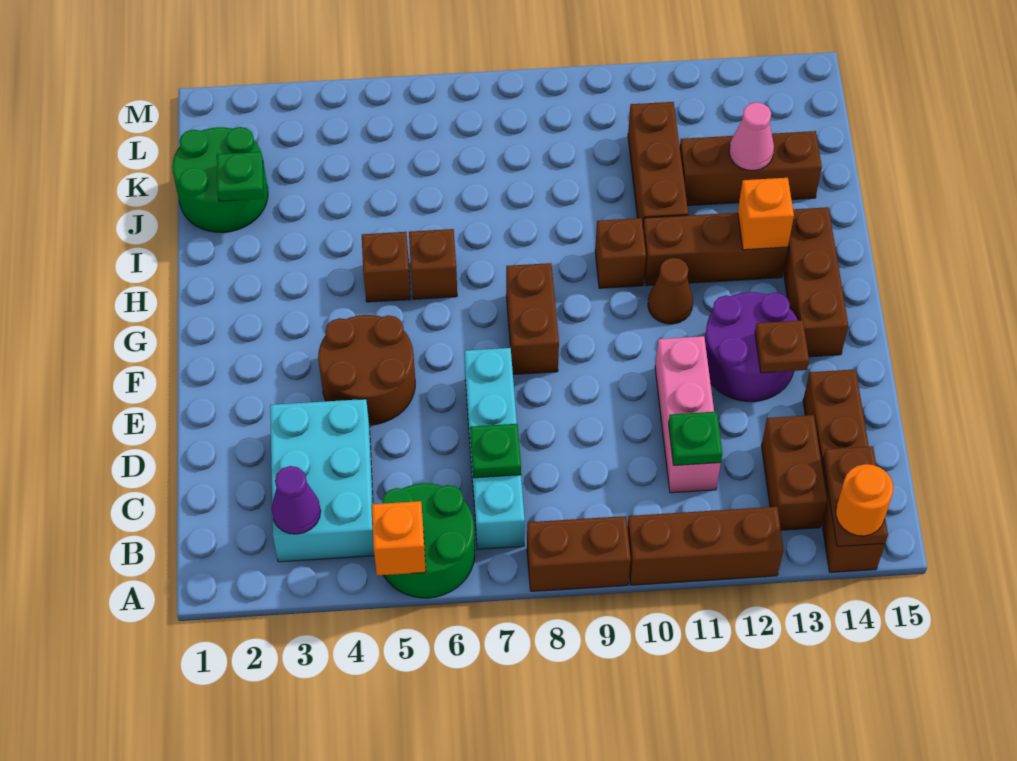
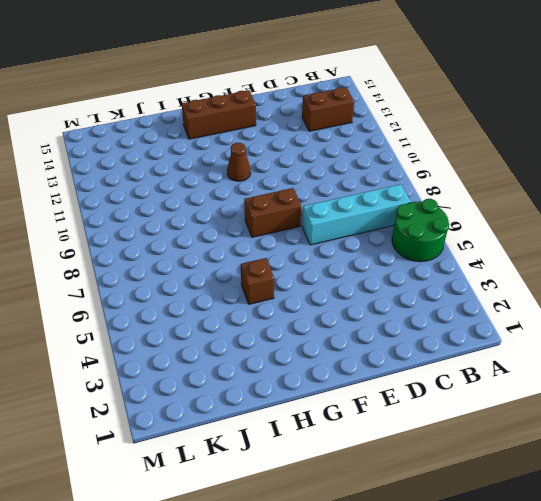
none -> brown 1x2 brick [527,516,631,591]
none -> brown 1x3 brick [627,507,784,585]
none -> brown 1x4 brick [803,369,885,572]
none -> cyan 2x3 brick [270,399,374,562]

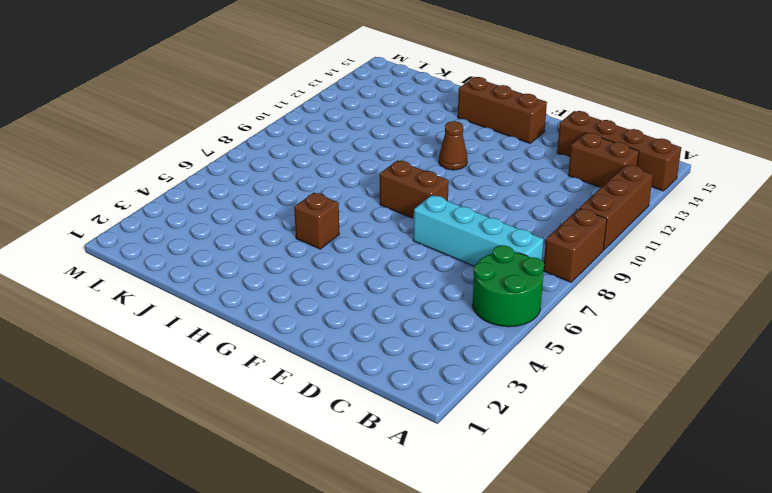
none -> cyan 2x3 brick [270,399,374,562]
none -> pink 1x3 brick [655,336,721,493]
none -> brown 2x2 round brick [318,315,415,425]
none -> purple 2x2 round brick [705,292,798,402]

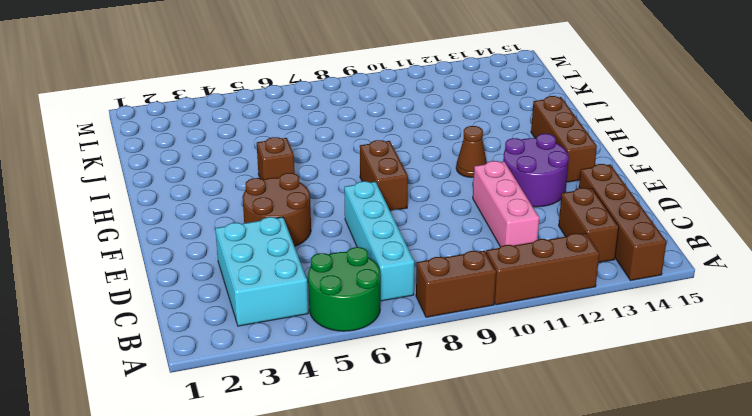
none -> brown 1x1 brick [409,229,457,299]
none -> brown 1x1 brick [595,218,646,288]
none -> brown 1x3 brick [643,213,788,286]
none -> brown 1x3 brick [628,102,688,225]

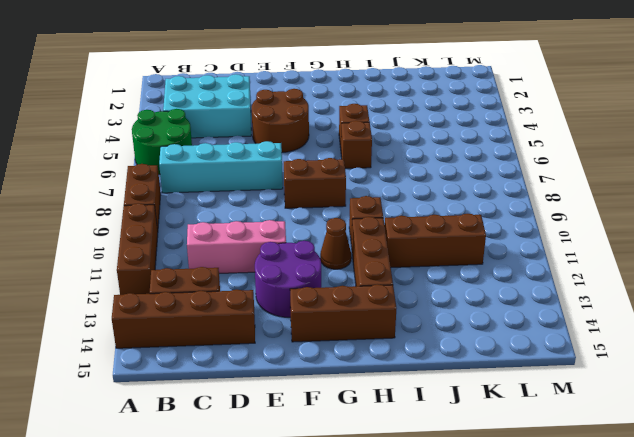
none -> green 2x2 round brick [172,127,268,232]
none -> brown 1x3 brick [680,131,822,206]
none -> orange 1x1 brick [372,501,426,575]
none -> brown 1x2 plate [823,446,888,546]

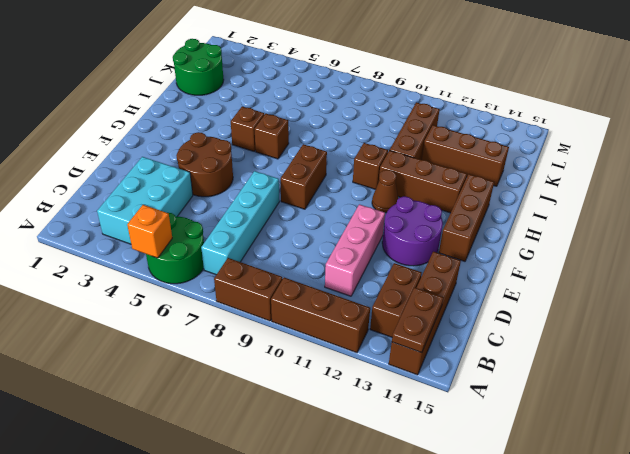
none -> purple 1x1 cone [271,466,321,534]
none -> green 1x1 plate [470,424,521,478]
none -> green 1x1 plate [669,412,722,465]
none -> brown 1x1 plate [755,320,809,373]

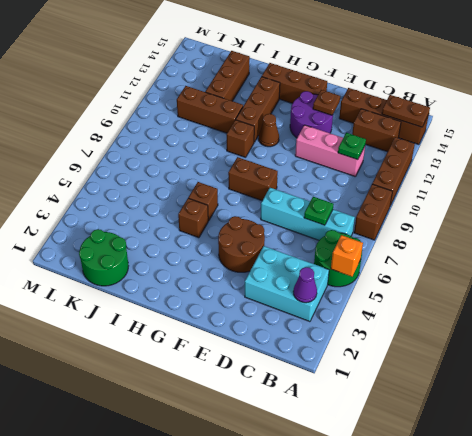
none -> orange 1x1 brick [738,178,794,250]
none -> green 1x1 plate [217,152,264,201]
none -> pink 1x1 cone [729,102,774,171]
none -> orange 1x1 round brick [836,464,893,536]

